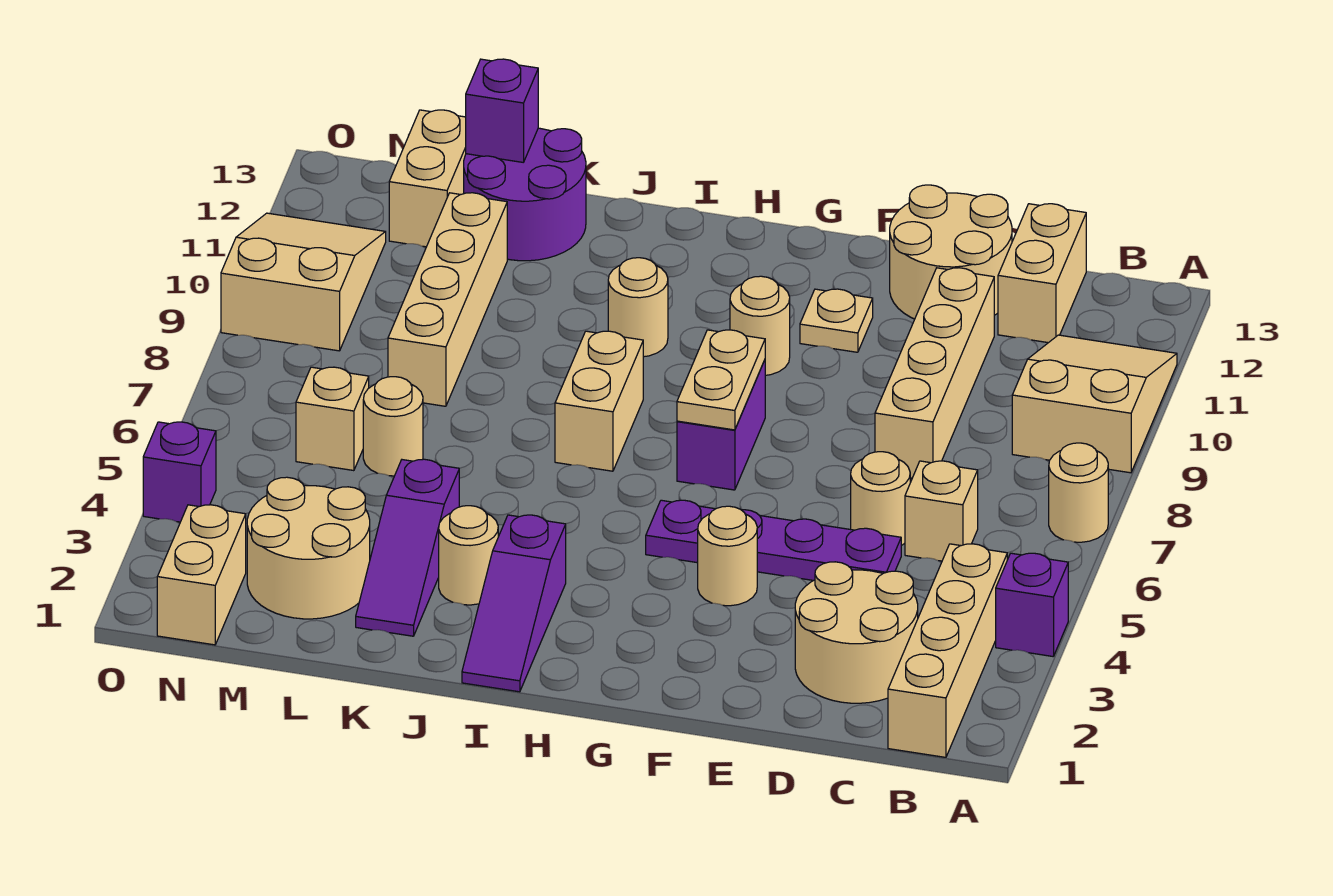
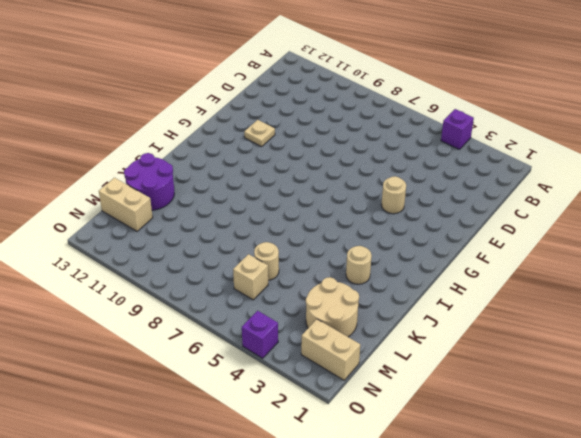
none -> tan 1x1 round brick [1049,443,1108,542]
none -> tan 2x3 slope [1012,335,1177,473]
none -> tan 1x4 brick [888,544,1007,757]
none -> tan 2x2 round brick [795,562,918,703]

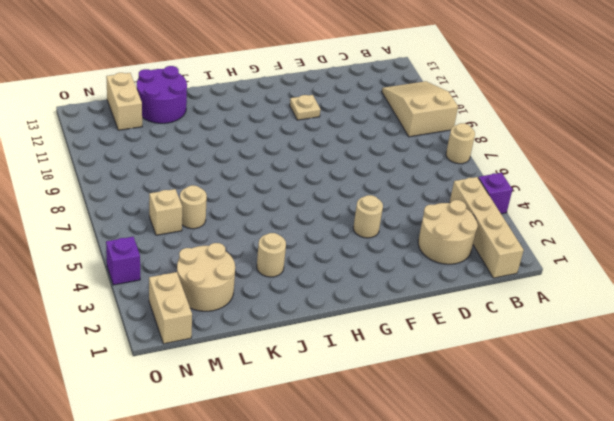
none -> tan 1x1 brick [905,461,978,561]
none -> tan 1x2 brick [998,204,1086,343]
none -> purple 1x4 plate [646,500,901,581]
none -> tan 1x1 round brick [851,452,910,546]

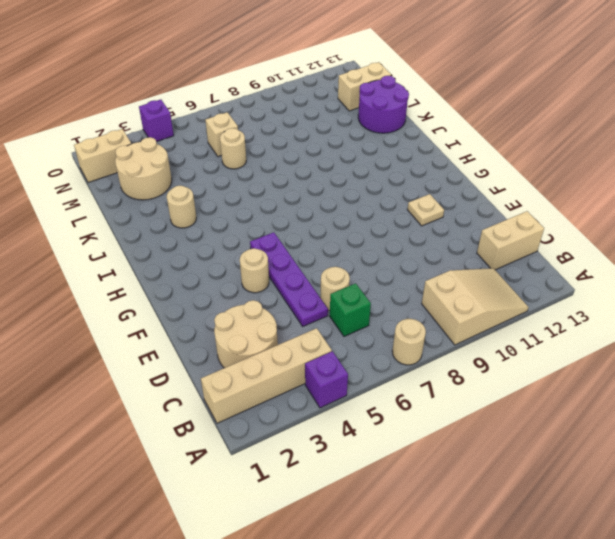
green 1x1 brick [330,283,371,336] -> tan 1x1 brick [905,461,978,561]
none -> tan 1x4 brick [875,268,994,478]
none -> tan 2x2 round brick [890,185,1012,319]
none -> purple 1x2 brick [677,360,765,490]
none -> tan 1x1 round brick [730,276,790,375]

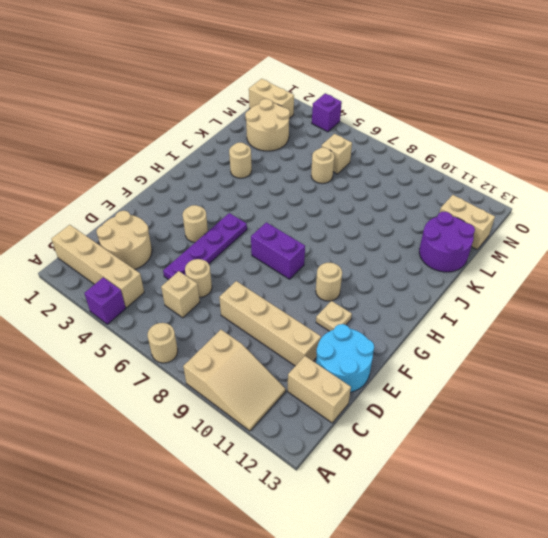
cyan 2x2 round brick [316,324,374,392] -> tan 2x2 round brick [890,185,1012,319]
none -> purple 1x3 slope [462,515,566,692]
none -> tan 1x2 brick [555,331,643,471]
none -> tan 1x1 round brick [608,258,668,357]
none -> purple 1x3 slope [356,459,459,636]

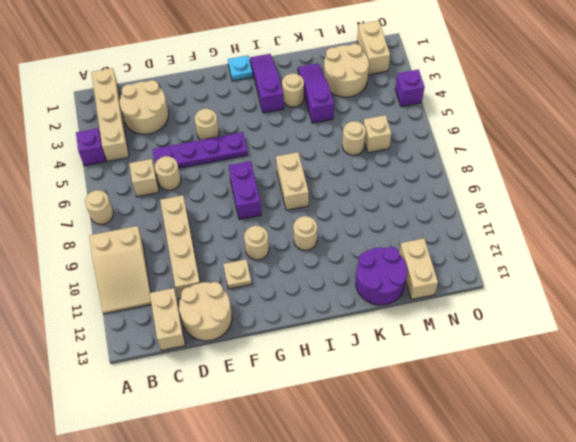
cyan 1x1 plate [228,55,253,81] -> none
none -> tan 1x4 brick [388,193,507,406]
none -> tan 2x3 slope [221,213,386,351]
none -> tan 1x2 plate [677,330,765,430]
none -> purple 1x1 brick [466,59,538,162]

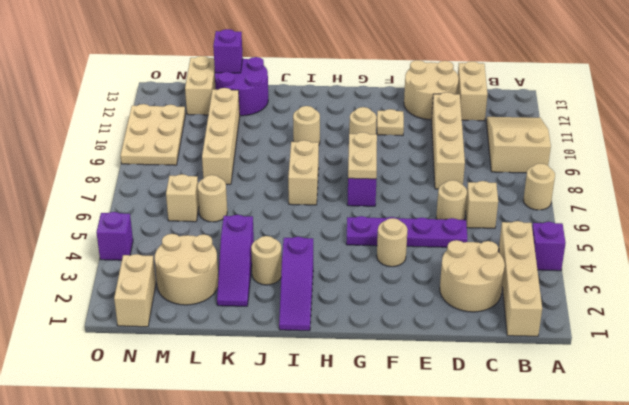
tan 2x3 plate [121,104,185,165] -> tan 2x3 slope [221,213,386,351]

